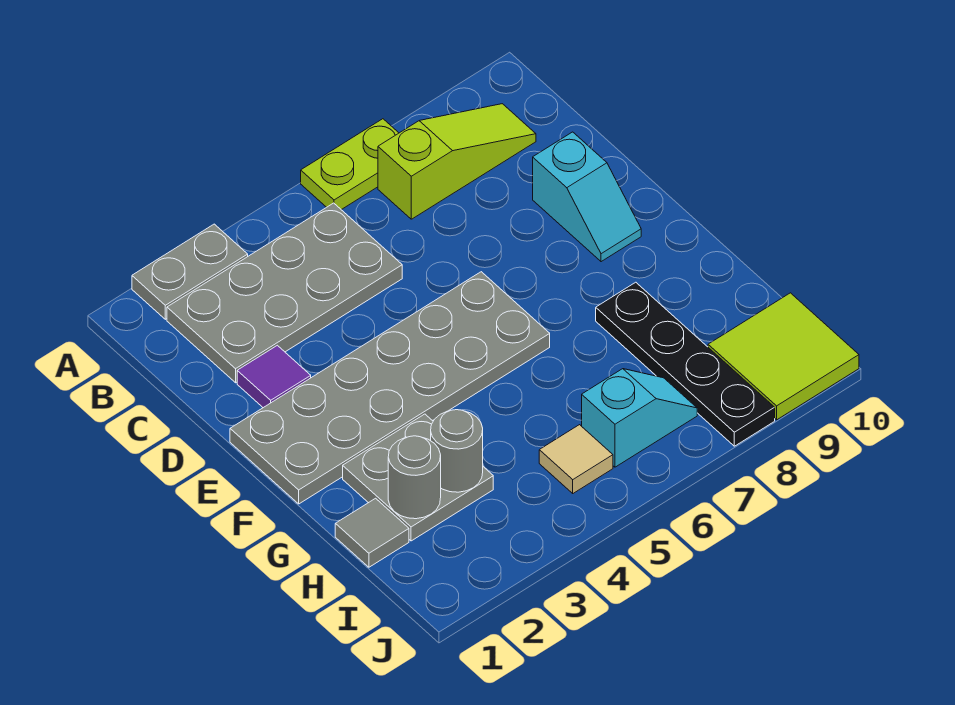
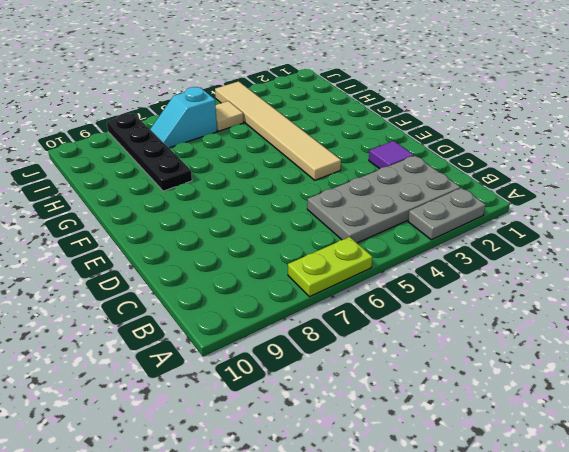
tan 1x6 tile [215,81,341,180] -> grey 2x6 plate [230,272,550,504]
none -> lime 1x3 slope [378,104,536,219]
none -> cyan 1x2 slope [533,132,641,262]
none -> grey 2x2 plate [343,414,493,541]

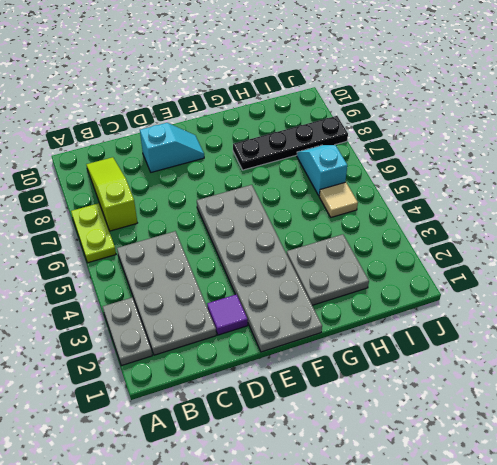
none -> grey 1x1 tile [335,498,409,567]
none -> lime 2x2 tile [708,293,859,420]
none -> grey 1x1 round brick [388,436,441,519]

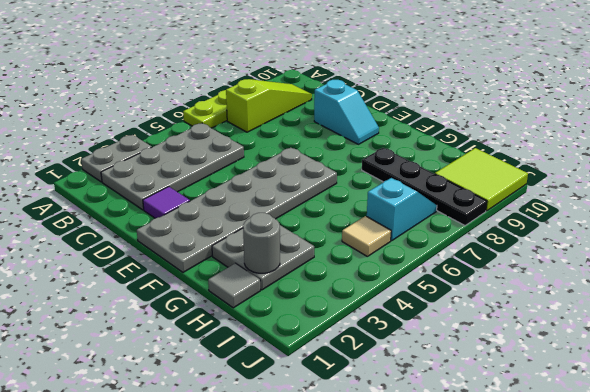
none -> grey 1x1 round brick [431,410,483,492]

